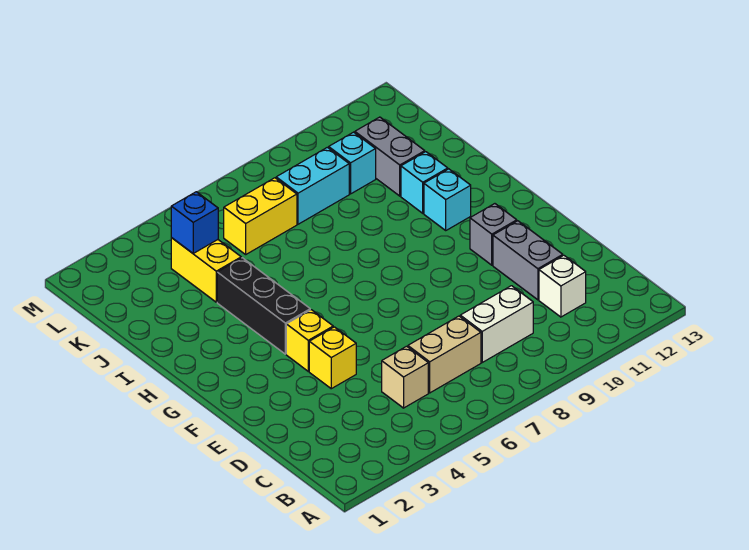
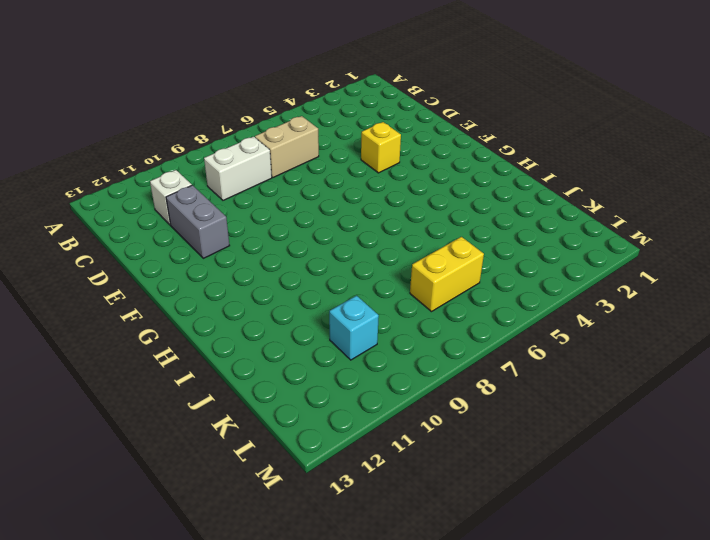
none -> tan 1x1 brick [382,346,428,408]
none -> yellow 1x1 brick [286,310,333,371]
none -> grey 1x1 brick [470,204,517,265]

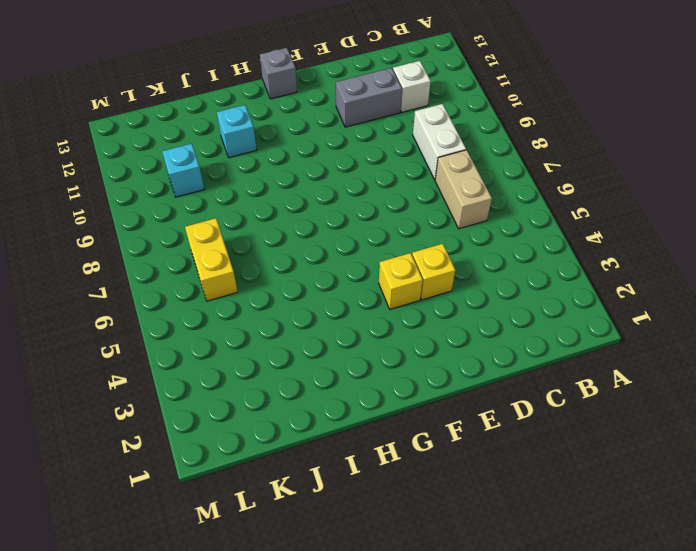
grey 1x1 brick [260,48,297,99] -> grey 1x1 brick moved to [470,204,517,265]
none -> tan 1x1 brick [382,346,428,408]
none -> black 1x3 brick [217,258,310,354]
none -> cyan 1x1 brick [424,169,471,230]

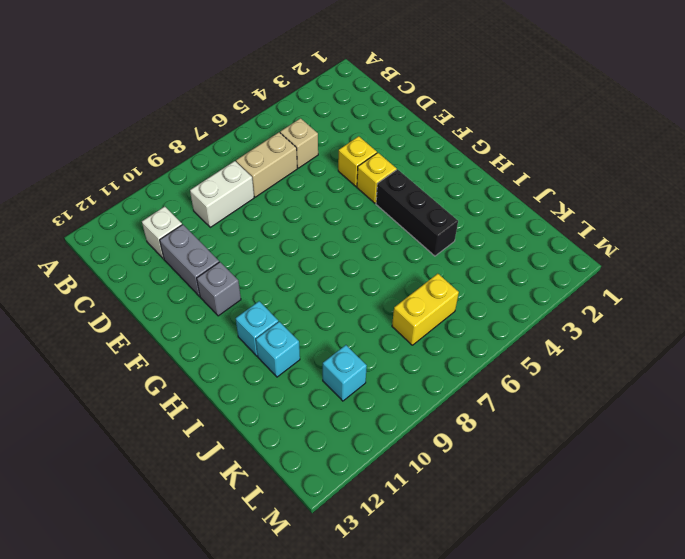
none -> yellow 1x2 brick [171,238,241,302]
none -> grey 1x2 brick [355,117,425,196]
none -> cyan 1x2 brick [276,147,349,224]

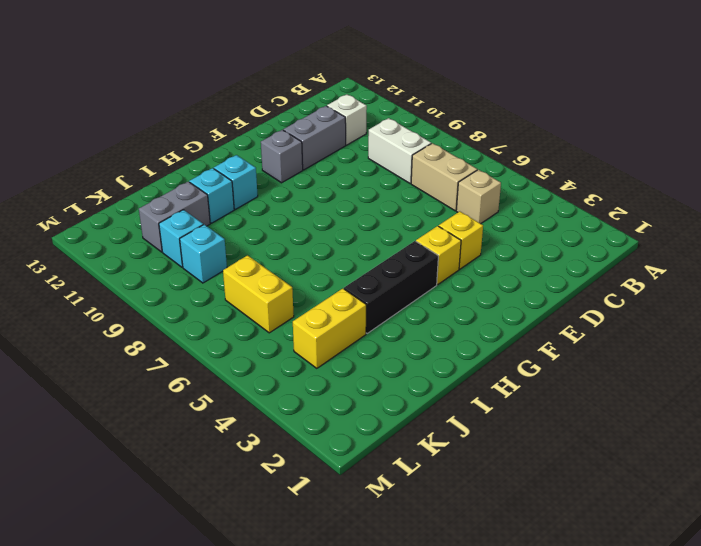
cyan 1x1 brick [180,225,227,283] -> cyan 1x2 brick [276,147,349,224]
none -> blue 1x1 brick [171,192,218,253]

